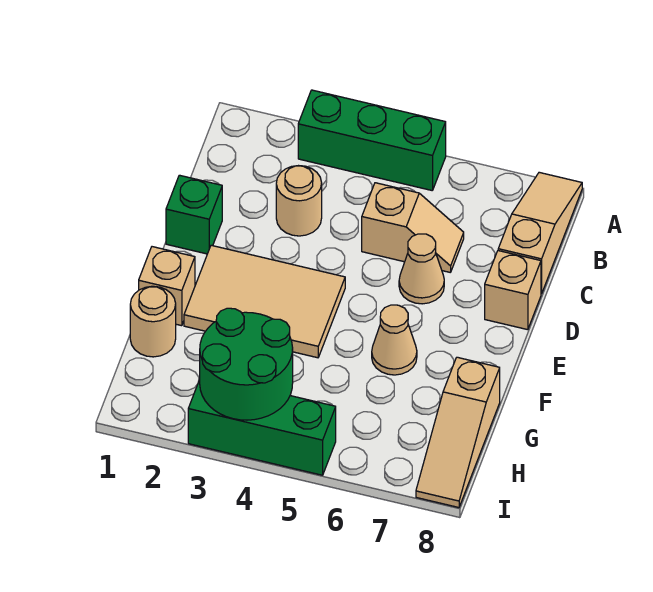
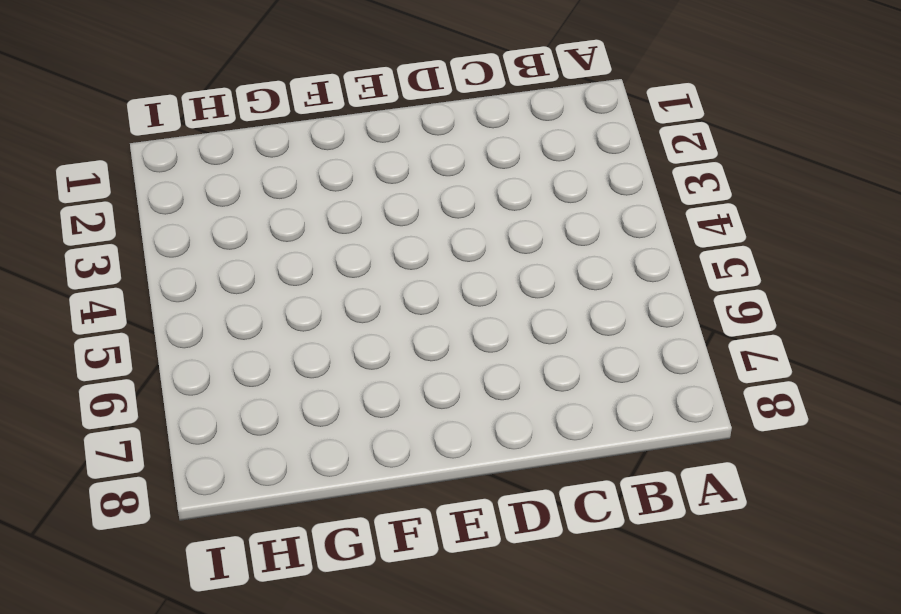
none -> green 1x3 brick [298,90,446,190]
none -> tan 1x3 slope [498,172,582,294]
none -> tan 1x1 round brick [276,166,322,236]

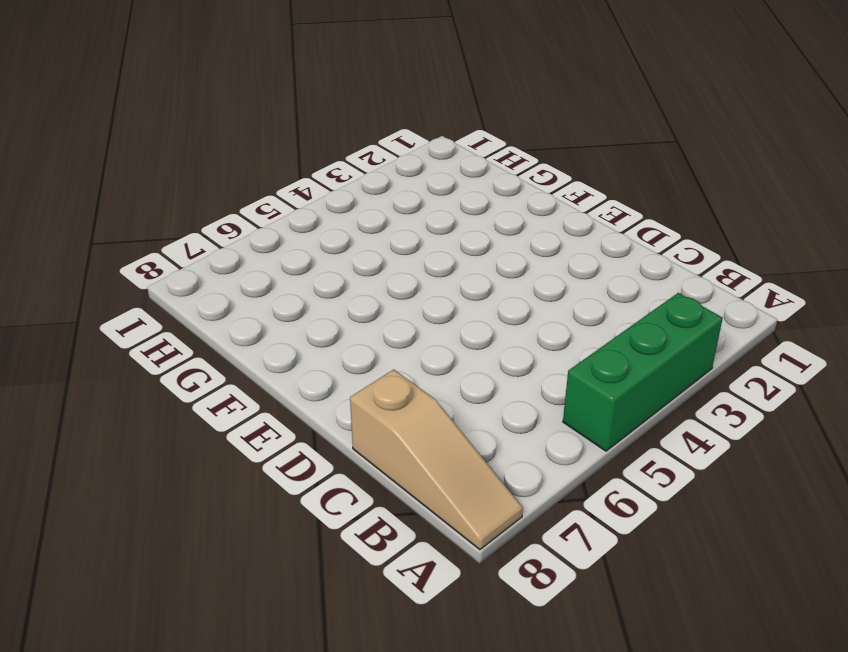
none -> tan 1x1 round brick [276,166,322,236]
none -> tan 1x2 slope [362,183,464,272]
none -> green 1x1 brick [166,175,222,254]

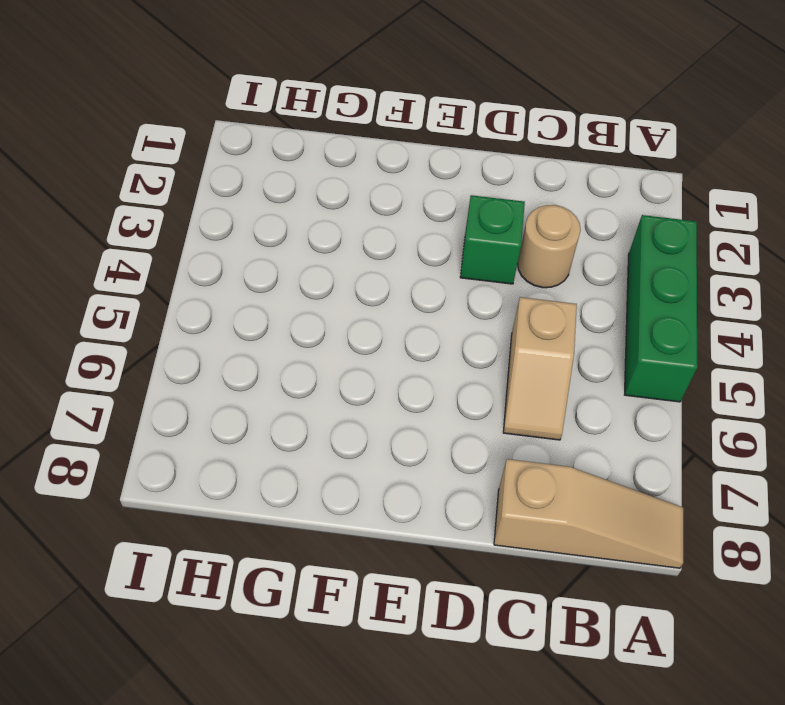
green 1x1 brick [460,195,525,284] -> green 1x1 brick moved to [166,175,222,254]
none -> tan 1x1 cone [399,234,444,304]
none -> tan 1x1 brick [485,251,541,330]
none -> tan 2x3 tile [184,245,345,358]

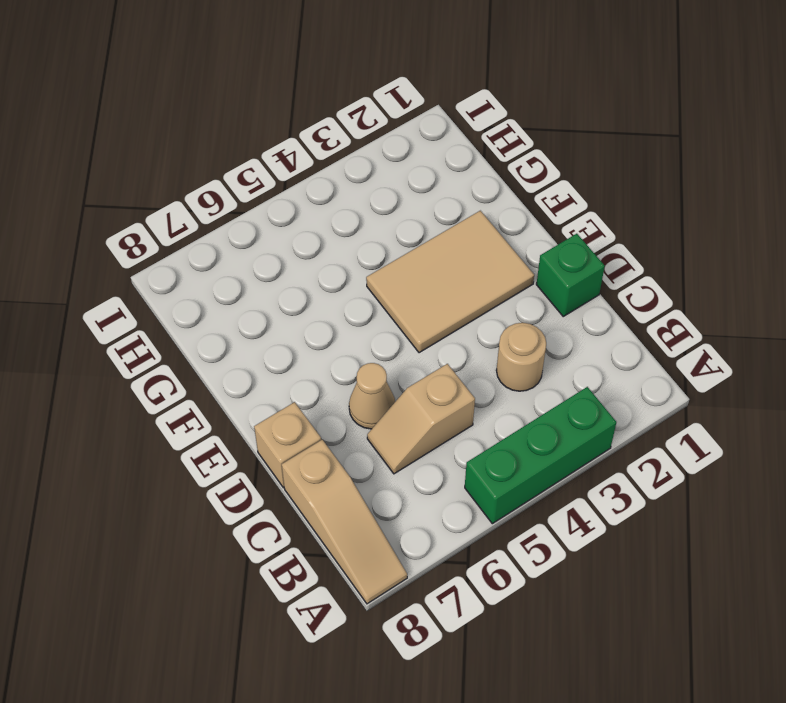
none -> tan 1x1 brick [139,247,195,326]
none -> tan 1x1 cone [372,305,417,375]
none -> tan 1x1 round brick [130,286,176,357]

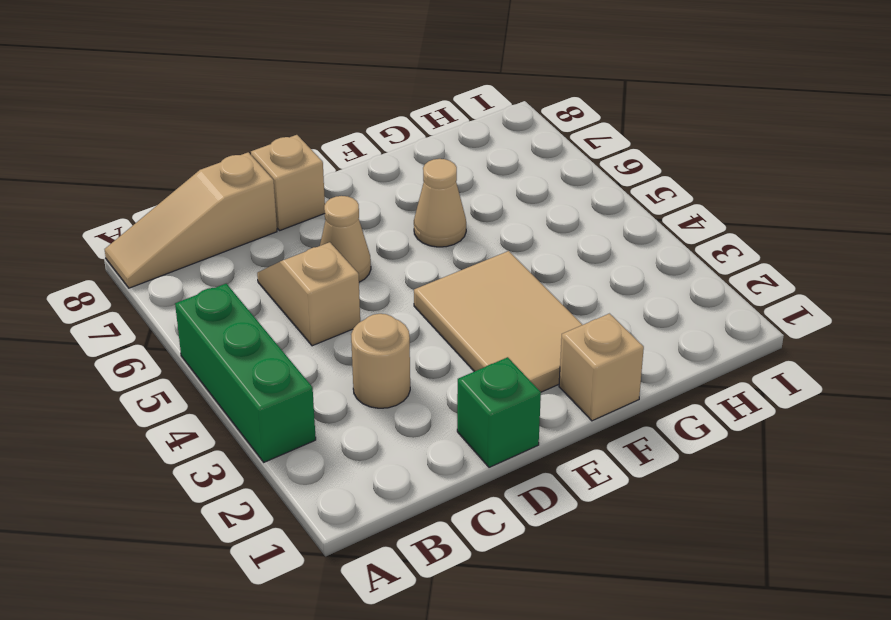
none -> tan 1x1 round brick [130,286,176,357]
none -> tan 1x3 slope [416,357,500,507]
none -> green 1x3 brick [188,380,336,475]

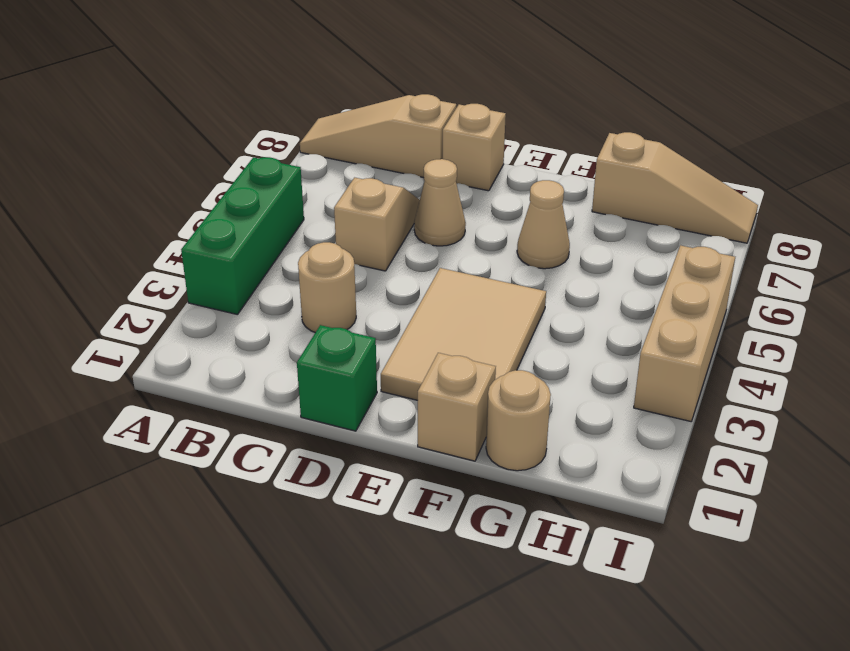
tan 1x3 brick [634,245,735,421] -> green 1x3 brick [188,380,336,475]
none -> green 2x2 round brick [200,308,293,420]

